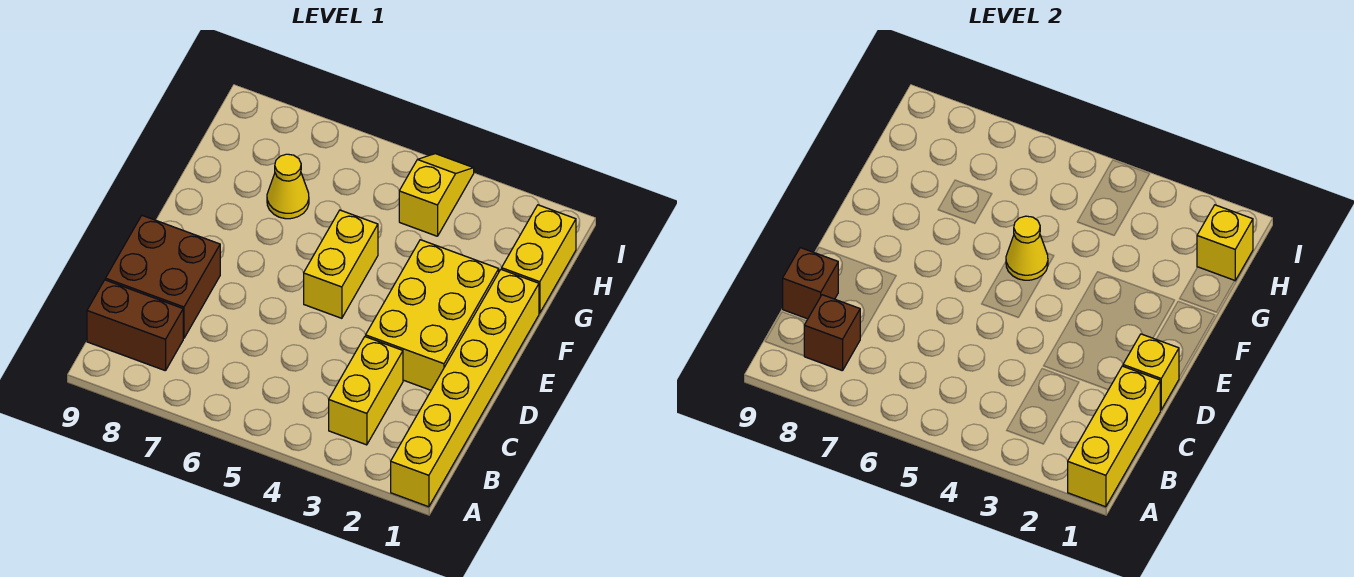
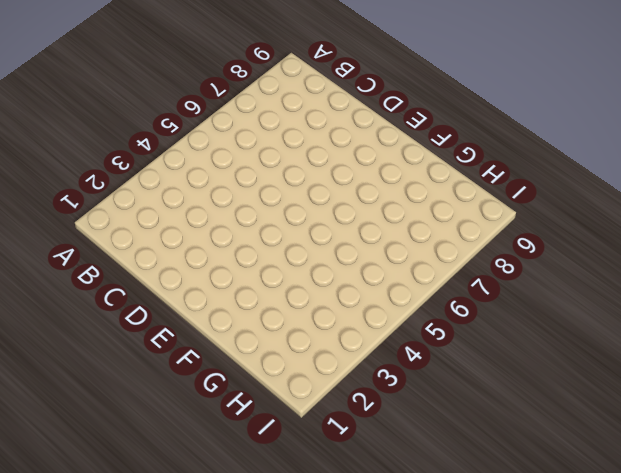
none -> yellow 1x6 brick [391,269,539,507]
none -> yellow 1x2 brick [329,337,403,445]
none -> brown 1x2 brick [87,280,183,371]

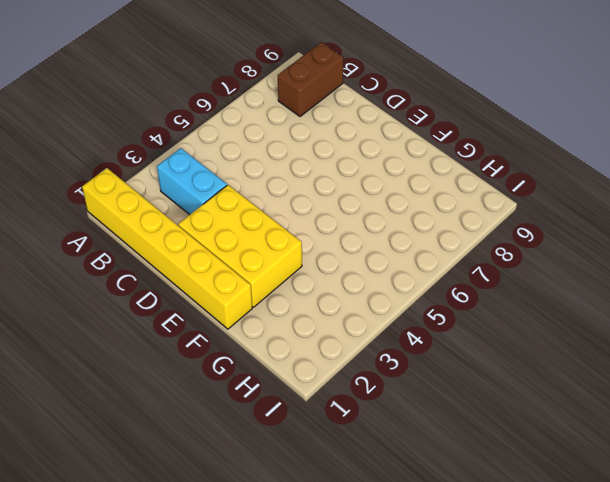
cyan 1x2 brick [157,148,227,215] -> yellow 1x2 brick [329,337,403,445]
none -> brown 2x2 brick [106,216,220,338]
none -> yellow 1x2 brick [304,210,378,318]
none -> yellow 1x2 brick [502,205,576,313]

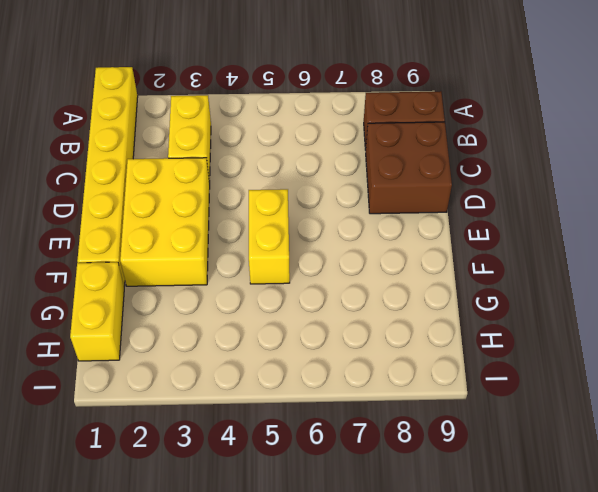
none -> yellow 1x1 cone [267,154,309,219]
none -> yellow 1x2 slope [399,154,474,236]
none -> yellow 1x3 brick [1068,366,1160,507]

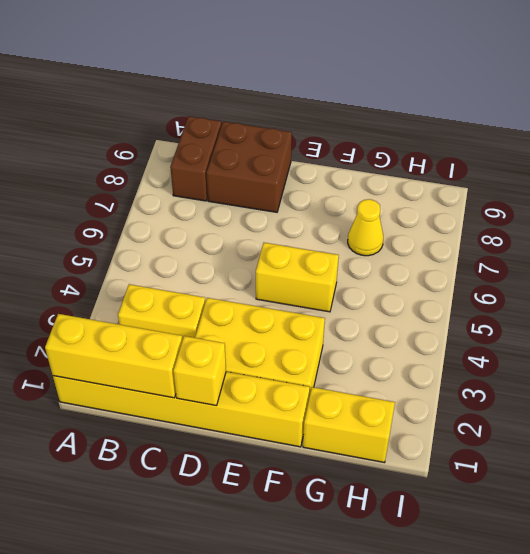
none -> yellow 1x2 slope [399,154,474,236]
none -> brown 1x1 brick [804,295,861,371]
none -> brown 1x1 brick [783,248,838,319]

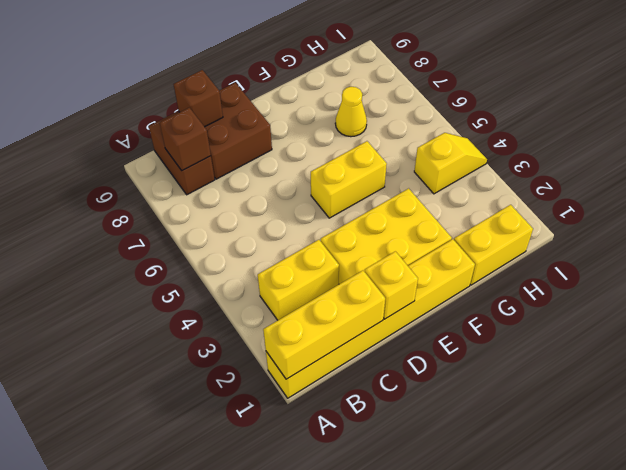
none -> yellow 1x1 cone [1006,216,1048,280]
none -> yellow 1x1 brick [1197,205,1253,280]

